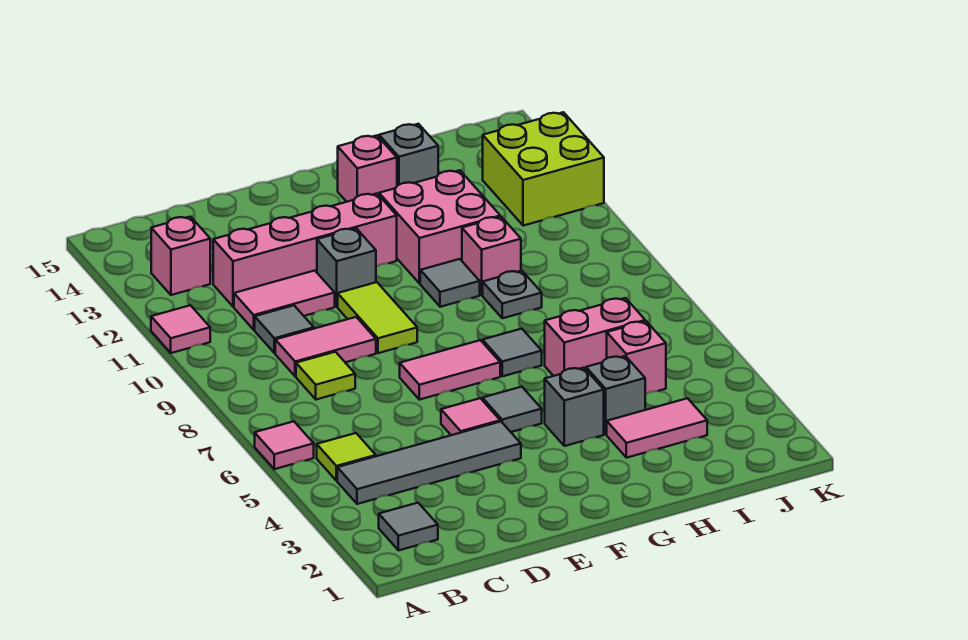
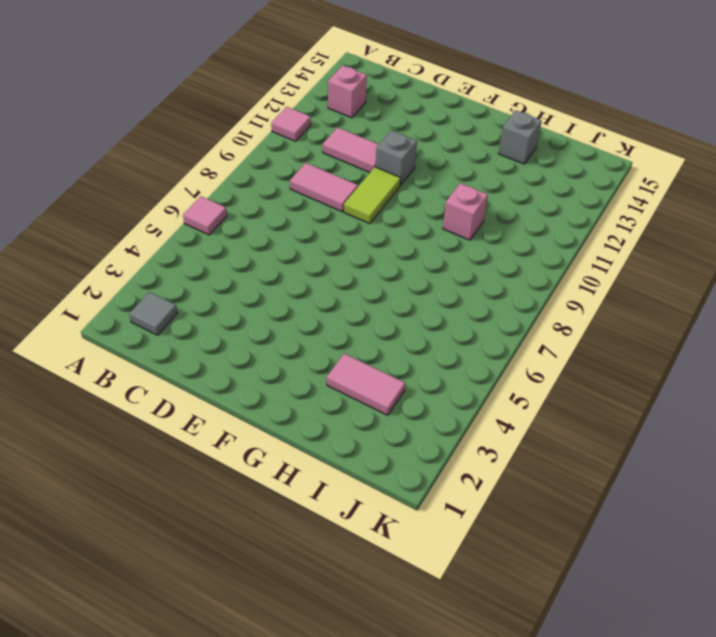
none -> grey 1x4 tile [337,421,521,504]
none -> lime 1x1 tile [317,433,376,481]
none -> lime 1x1 tile [296,352,355,400]

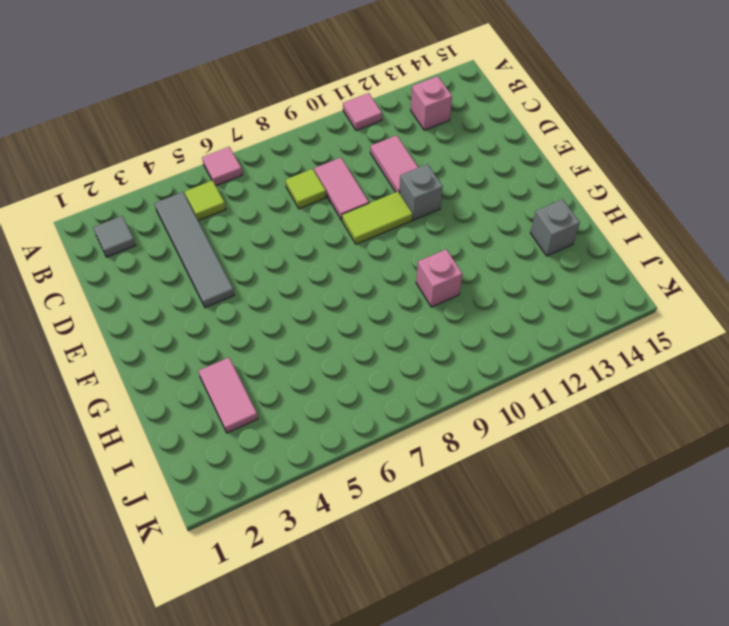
none -> grey 1x1 tile [255,305,314,353]
none -> pink 1x4 brick [213,194,397,307]
none -> pink 1x1 tile [441,398,500,435]

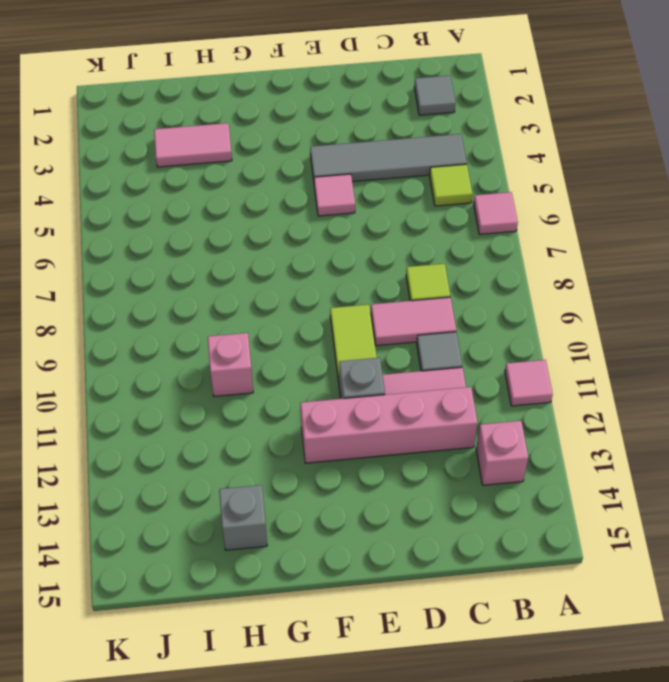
none -> pink 1x2 tile [400,340,500,400]
none -> grey 1x1 tile [482,387,542,432]
none -> grey 1x1 brick [545,368,604,446]

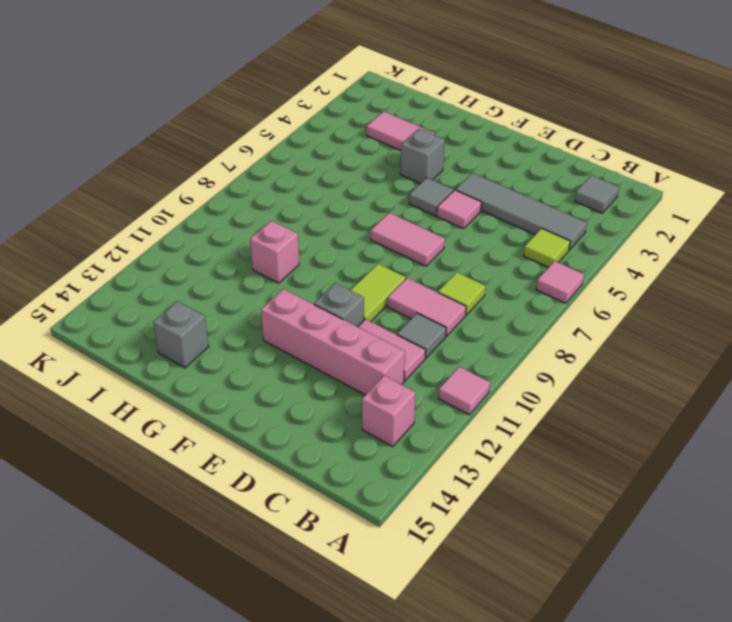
none -> grey 1x1 tile [483,329,542,376]
none -> grey 1x1 tile [420,259,480,307]
none -> pink 2x2 brick [379,170,500,284]

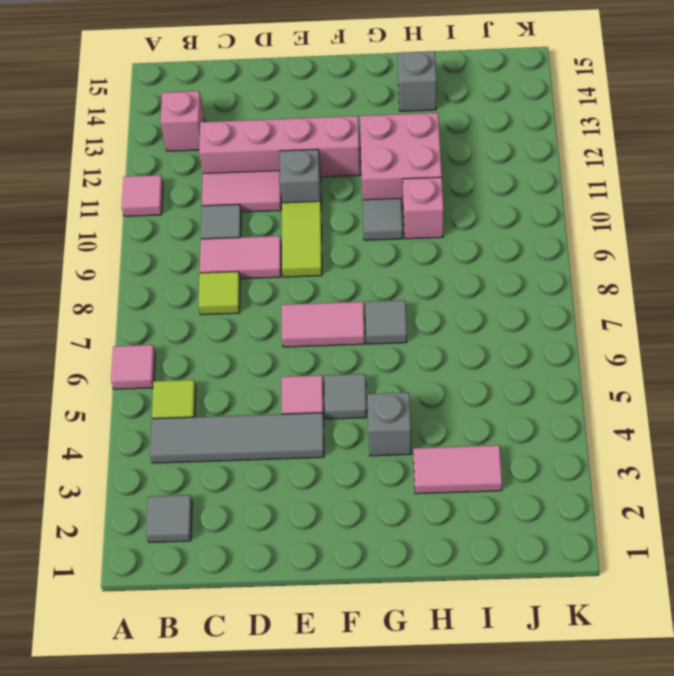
none -> pink 1x1 brick [338,136,397,202]
none -> grey 1x1 brick [586,356,645,434]
none -> pink 1x2 brick [545,298,645,376]

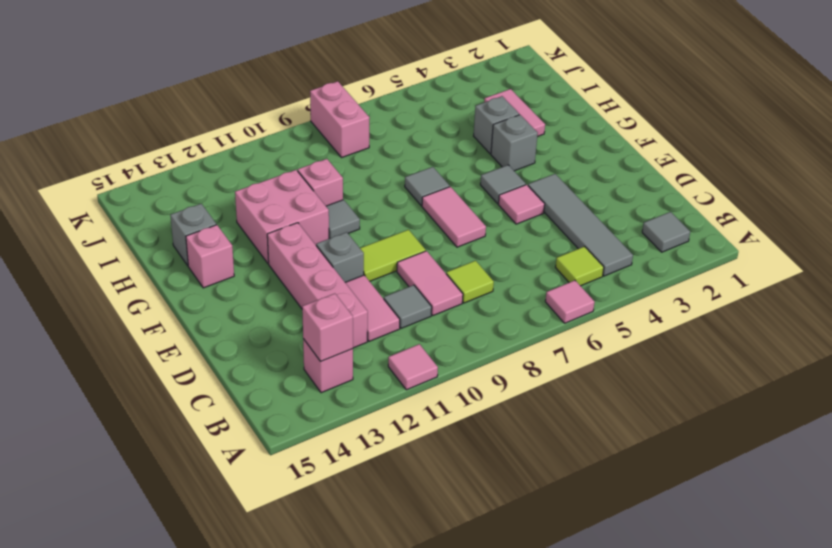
pink 1x1 brick [302,294,353,361] -> pink 1x1 brick moved to [607,321,666,394]
pink 1x2 brick [310,81,370,158] -> pink 1x2 brick moved to [545,298,645,376]
none -> grey 1x1 plate [483,271,542,318]
none -> lime 2x2 brick [483,112,604,226]

